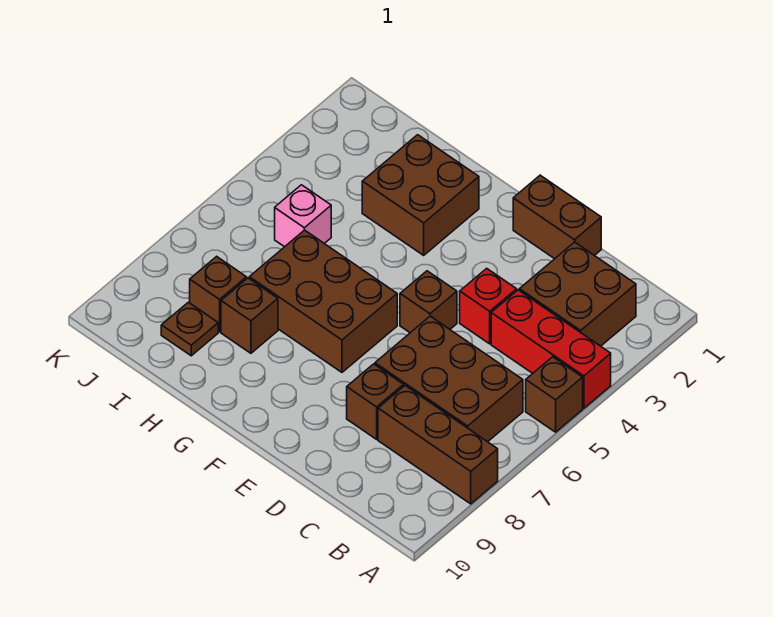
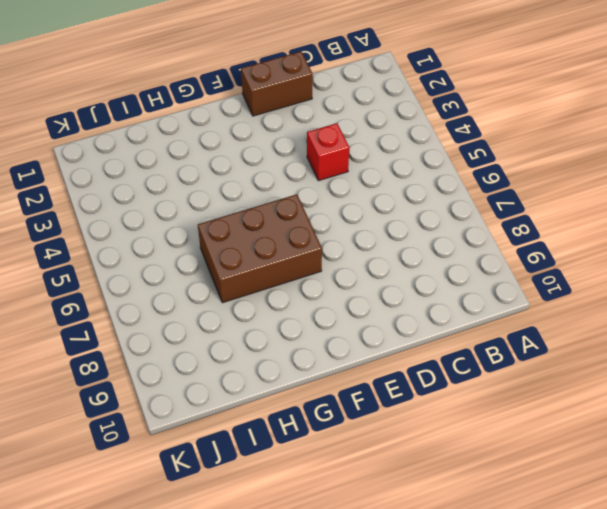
none -> red 1x3 brick [491,290,611,408]
none -> brown 1x1 brick [526,357,583,432]
none -> brown 1x3 brick [378,386,498,504]

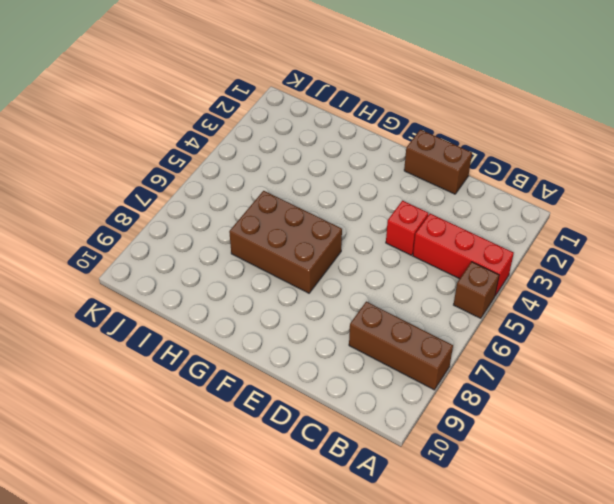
none -> brown 2x2 brick [519,242,636,346]
none -> brown 2x3 brick [375,316,523,442]
none -> brown 1x1 brick [347,364,404,439]

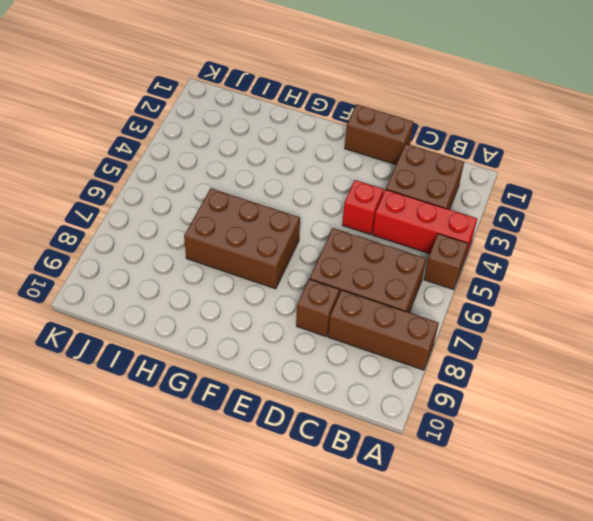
none -> brown 1x1 brick [400,271,457,333]
none -> brown 2x2 brick [362,135,479,255]
none -> brown 1x1 brick [221,278,278,353]

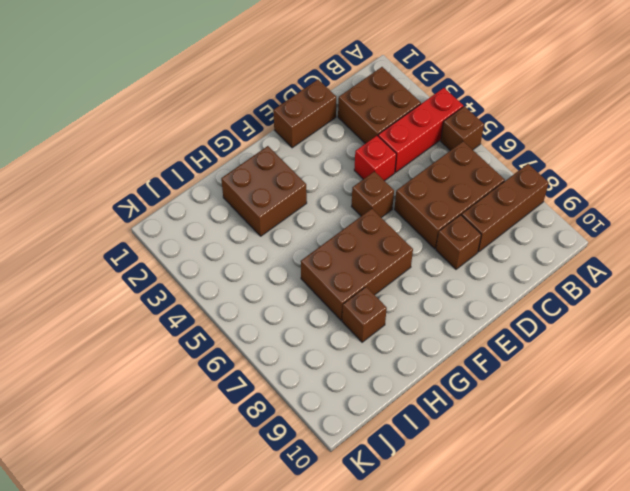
none -> pink 1x1 brick [275,185,331,247]
none -> brown 1x1 brick [190,256,247,332]
none -> brown 1x1 plate [161,302,218,356]

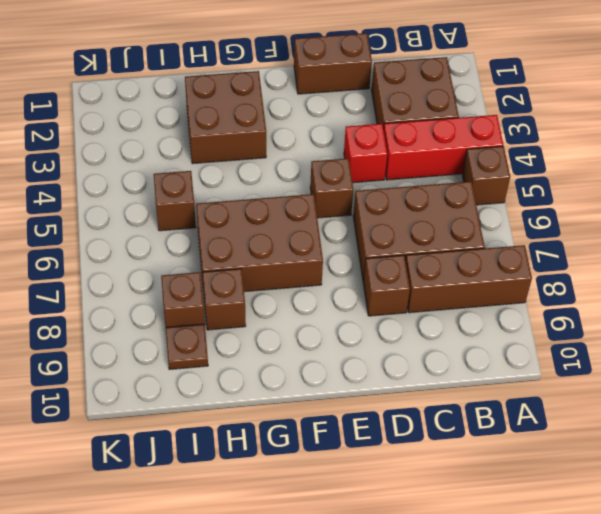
brown 1x1 brick [154,171,196,231] -> pink 1x1 brick [275,185,331,247]

